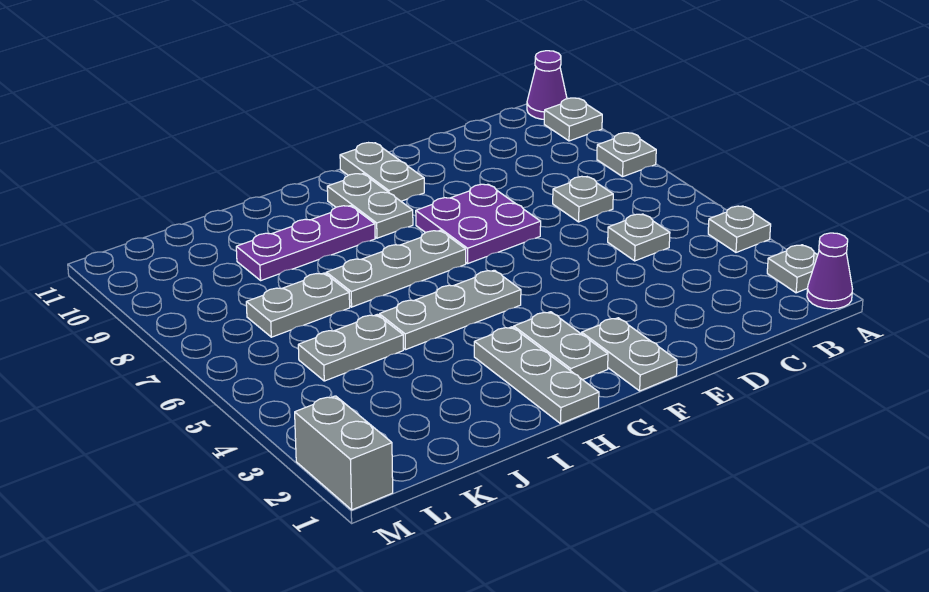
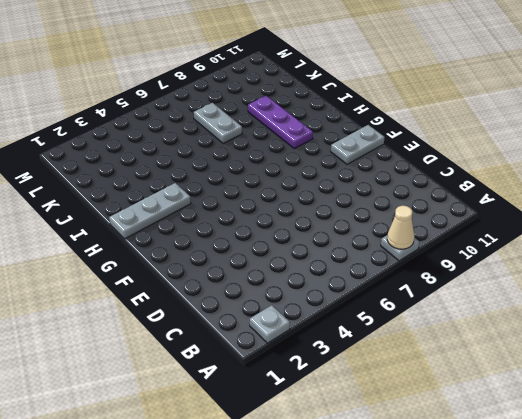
tan 1x1 cone [387,206,414,249] -> none
none -> purple 1x1 cone [807,233,852,309]
none -> grey 1x1 plate [708,206,771,252]
none -> grey 1x1 plate [544,98,602,141]

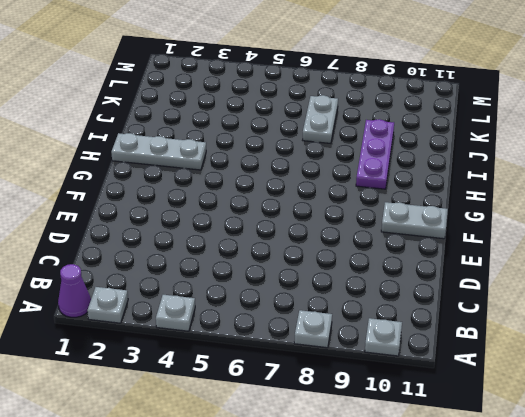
none -> purple 1x1 cone [527,51,567,119]
none -> grey 1x1 plate [608,214,670,261]
none -> grey 1x1 plate [553,176,613,222]

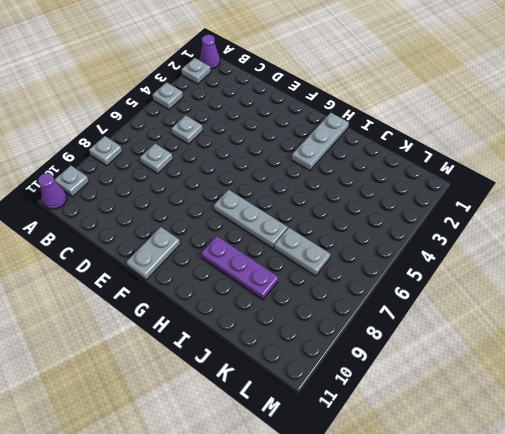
none -> purple 2x2 plate [416,184,541,263]
none -> grey 1x2 plate [582,318,677,391]
none -> grey 1x2 plate [514,312,608,380]

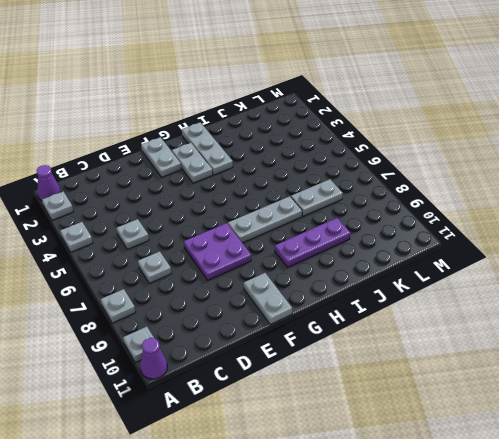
none -> grey 1x3 plate [379,270,521,350]
none -> grey 1x2 plate [327,174,413,238]
none -> grey 1x2 plate [298,315,403,381]

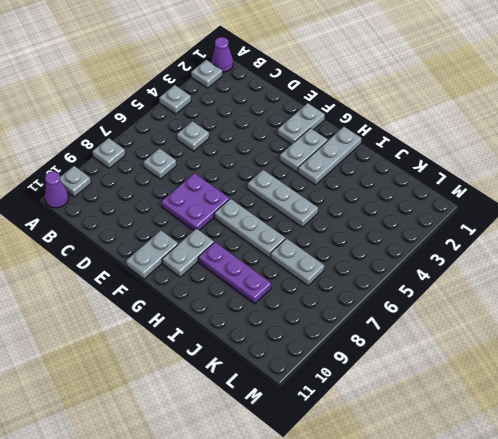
none -> grey 1x2 plate [298,315,403,381]
none -> grey 1x2 brick [295,396,393,510]

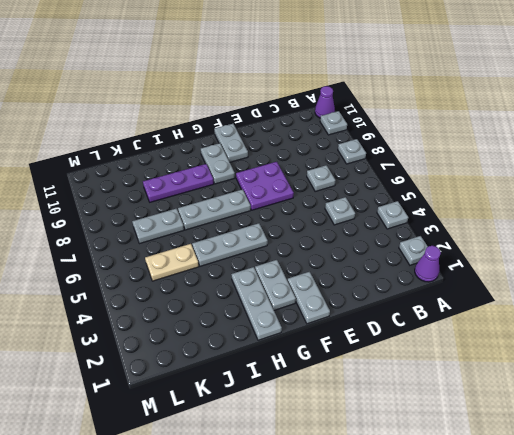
tan 1x2 plate [145,244,199,281] -> grey 1x2 plate [298,315,403,381]
none -> grey 1x2 brick [295,396,393,510]

